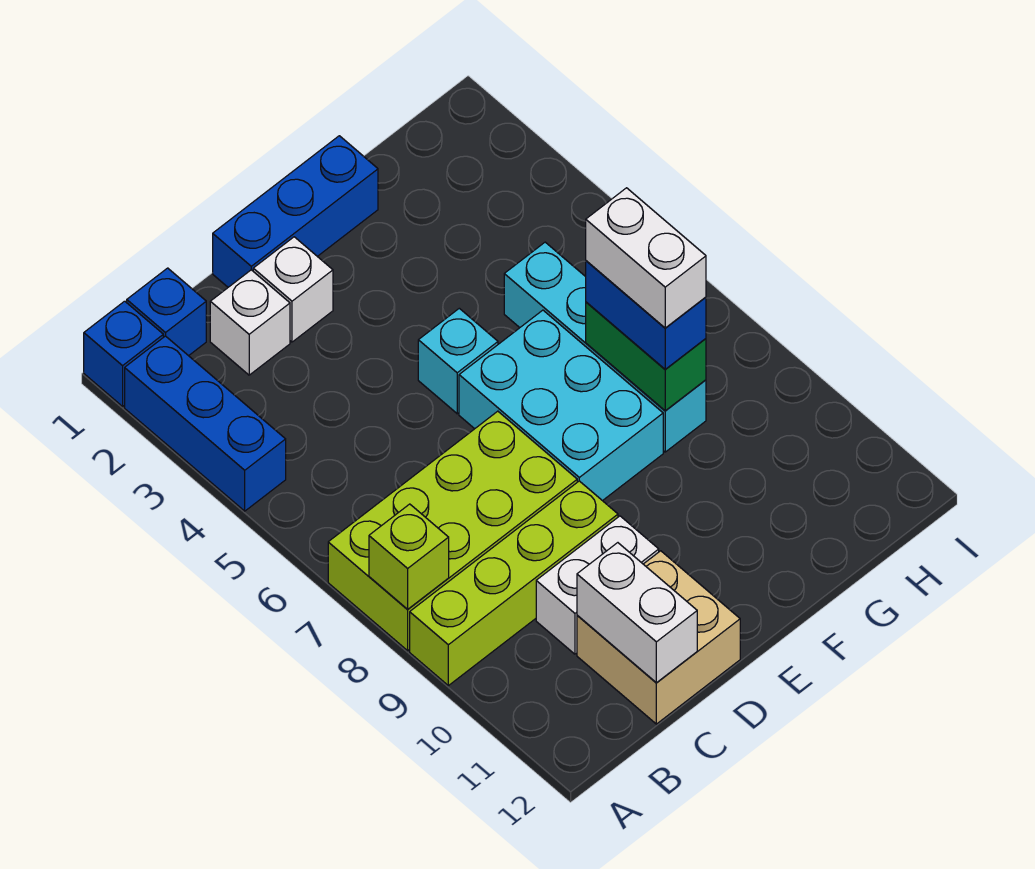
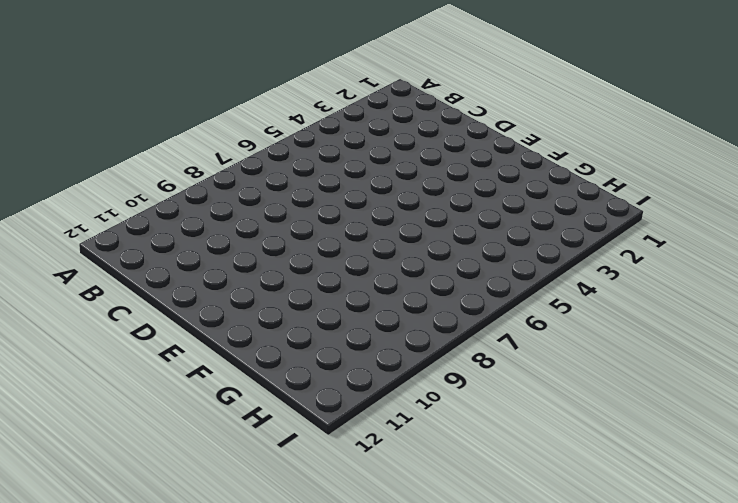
none -> blue 1x1 brick [84,301,163,406]
none -> blue 1x3 brick [125,336,286,511]
none -> lime 2x4 brick [328,411,577,651]

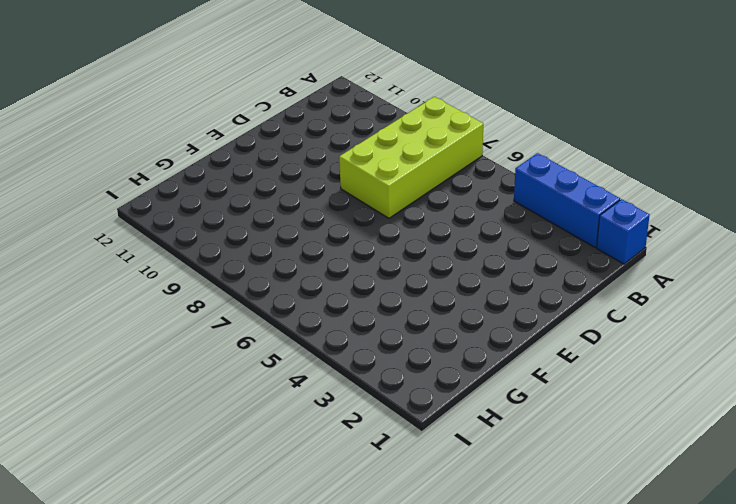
none -> lime 1x4 brick [410,481,618,686]
none -> blue 1x1 brick [127,268,206,356]
none -> white 1x1 brick [210,270,290,375]

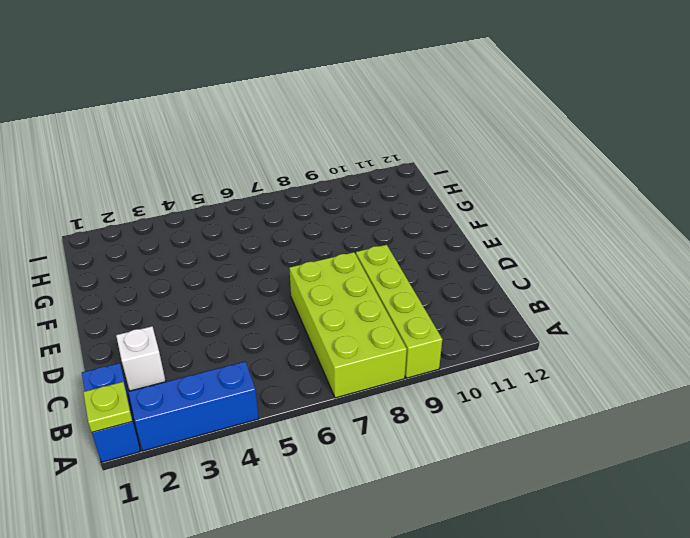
lime 1x1 plate [83,382,132,432] -> none
none -> white 1x2 brick [536,516,659,654]
none -> tan 2x2 brick [577,551,740,724]
none -> blue 1x3 brick [213,136,378,287]

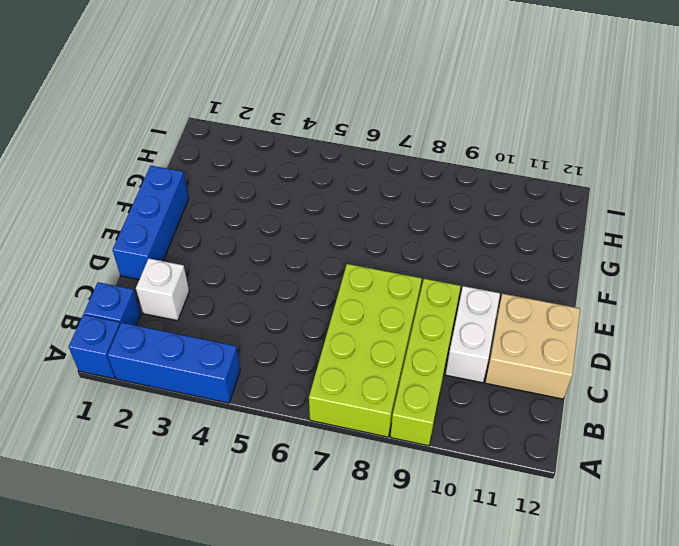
none -> white 1x1 brick [253,237,333,342]
none -> cyan 1x1 brick [418,308,498,414]
none -> cyan 2x3 brick [459,310,663,501]

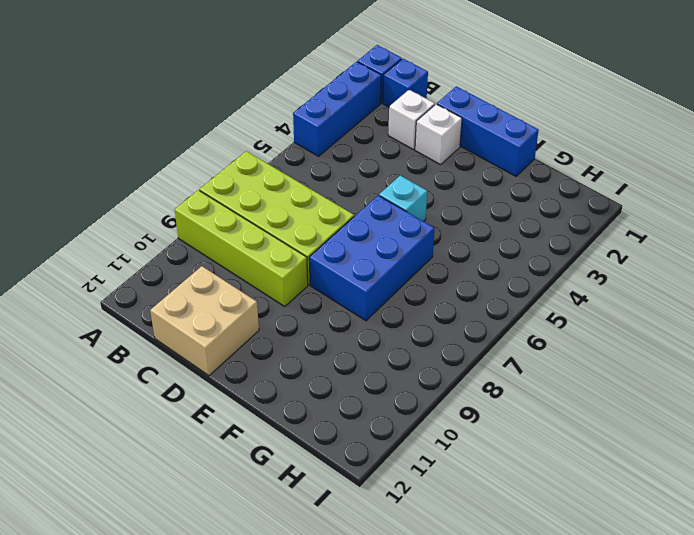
blue 2x3 brick [309,195,435,321] -> cyan 2x3 brick [459,310,663,501]
none -> white 1x2 brick [536,516,659,654]
none -> cyan 1x4 brick [504,242,706,452]
none -> lime 1x1 brick [369,504,449,609]

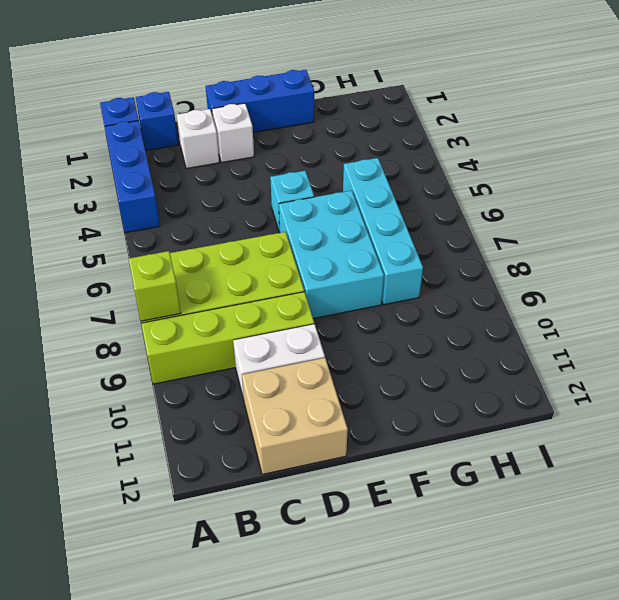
none -> white 1x2 brick [577,543,697,683]
none -> green 1x2 brick [586,302,706,411]
none -> blue 1x2 brick [586,261,706,369]

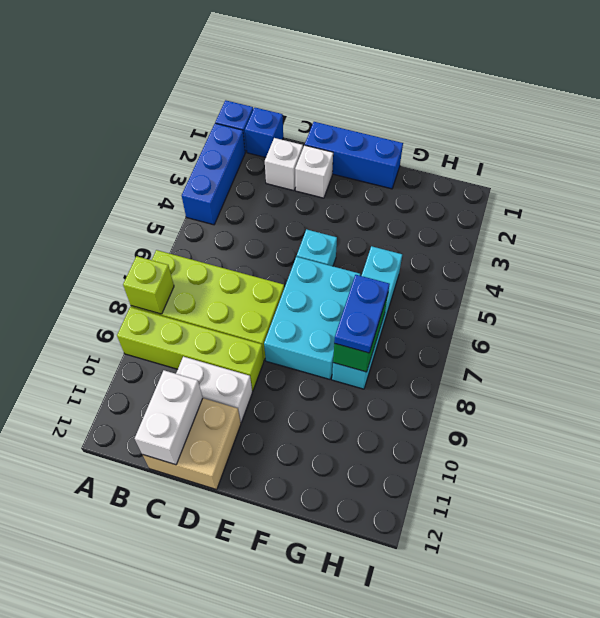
blue 1x2 plate [334,275,390,353] -> blue 1x2 brick [586,261,706,369]
none -> white 1x2 brick [586,188,706,328]

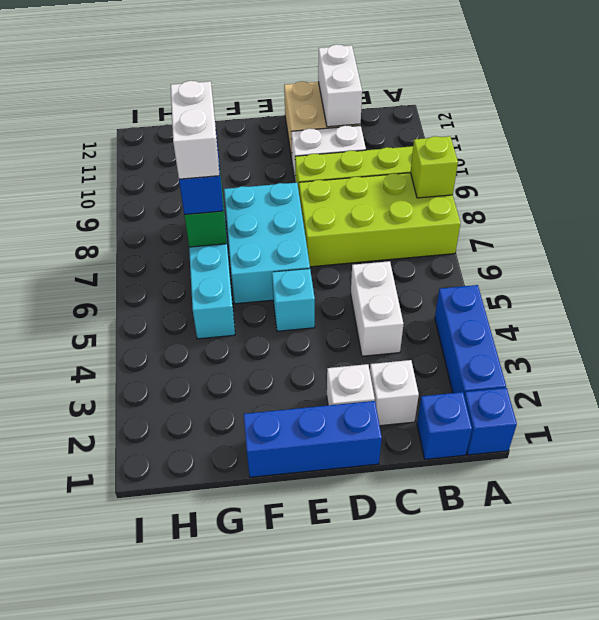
white 1x2 brick [351,261,403,356] -> none

